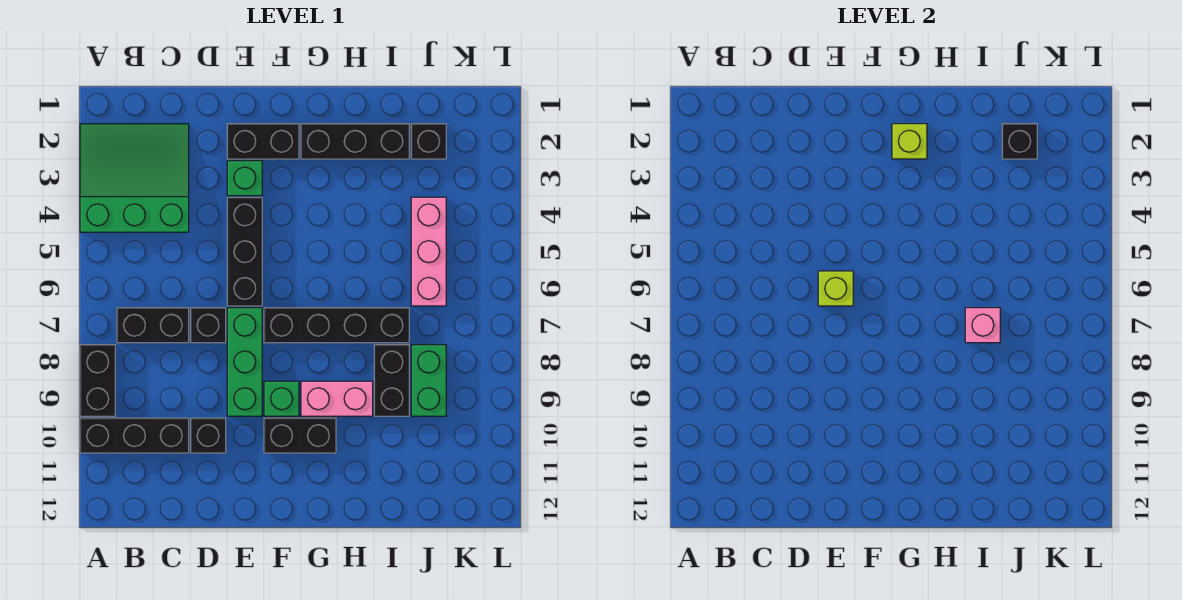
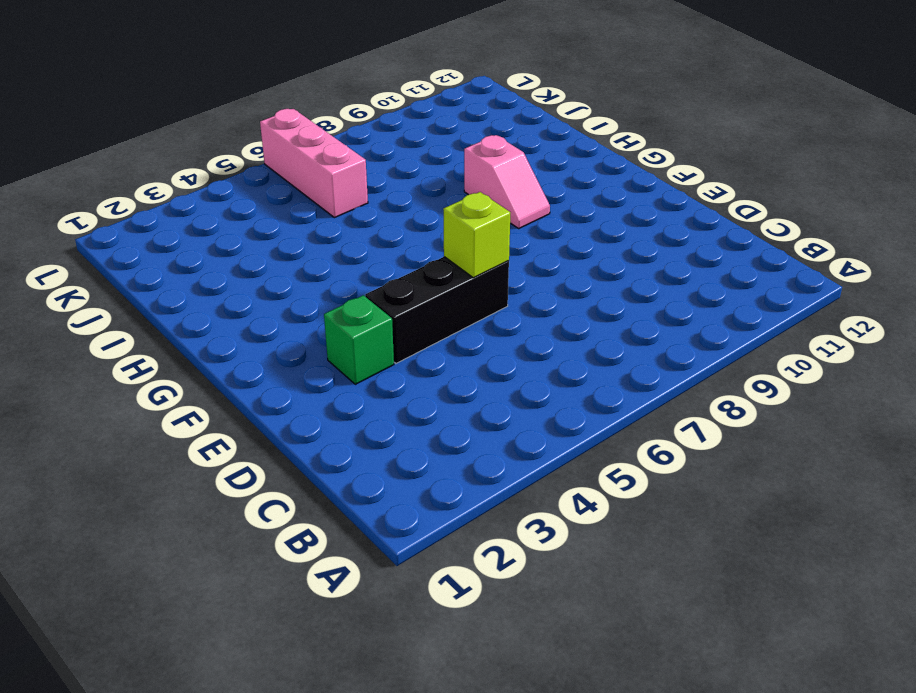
pink 1x2 slope [464,135,550,228] -> pink 1x2 brick [301,381,373,416]
pink 1x3 brick [260,109,368,218] -> pink 1x3 brick turned to [411,197,446,306]
none -> green 3x3 slope [80,124,189,232]
none -> black 1x2 brick [80,345,115,416]
none -> black 1x3 brick [80,418,189,453]

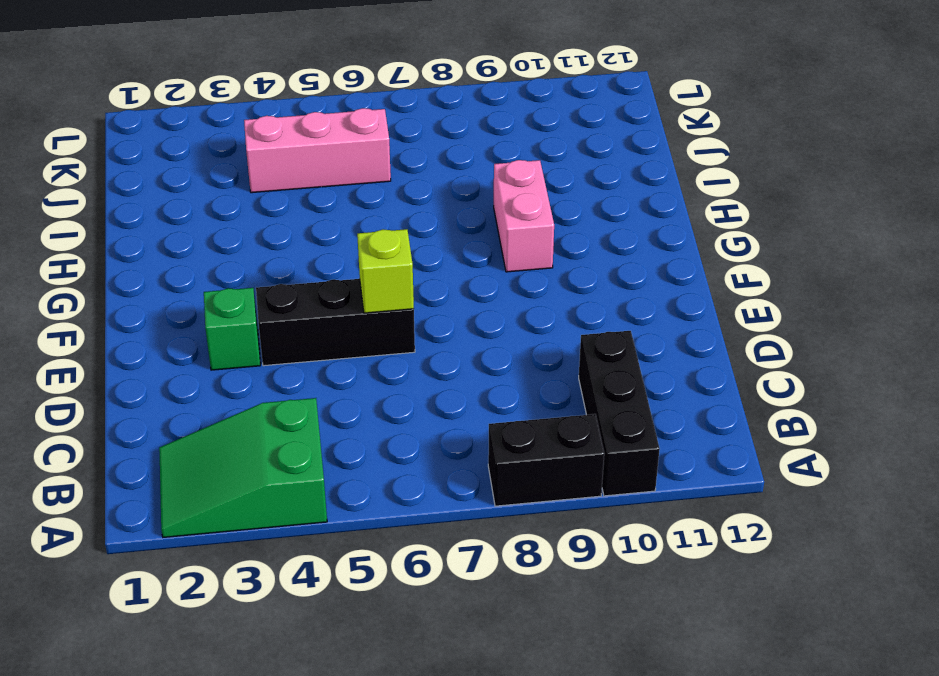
green 2x3 slope [159,398,327,537] -> green 3x3 slope [80,124,189,232]
none -> black 1x2 brick [117,308,189,343]
none -> black 1x1 brick [191,308,226,343]
none -> black 1x1 brick [191,418,226,453]

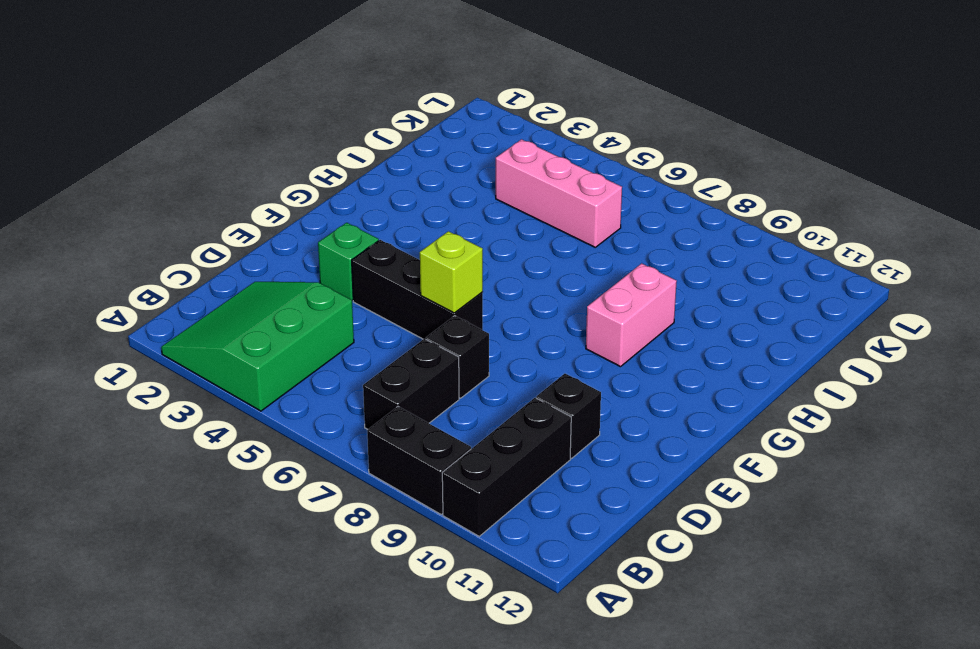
none -> black 1x2 brick [227,124,299,159]
none -> green 1x3 brick [227,308,262,416]
none -> black 1x4 brick [264,308,409,343]

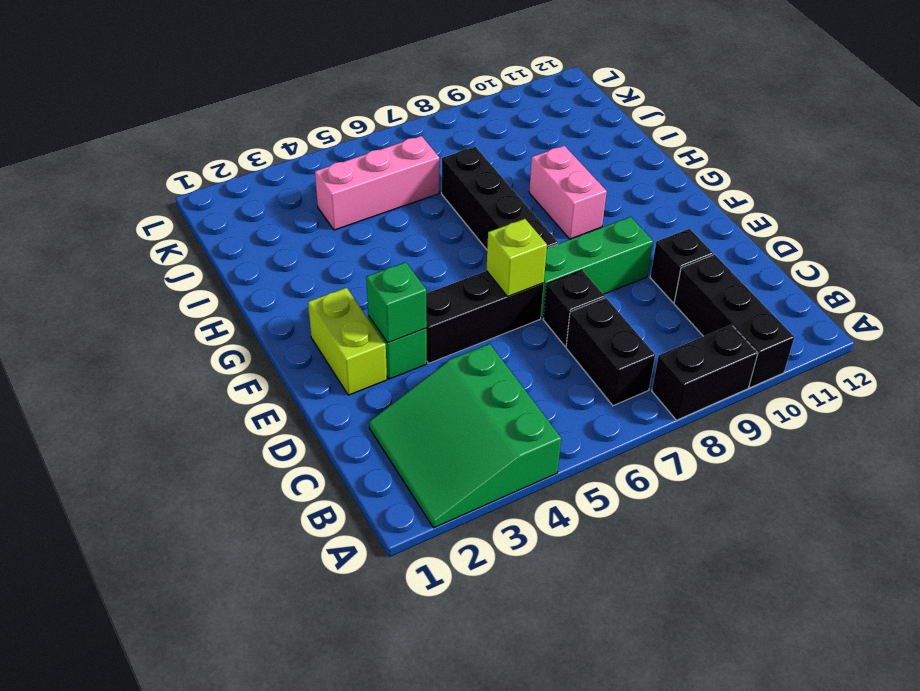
lime 1x2 brick [308,288,387,395] -> black 1x2 brick [227,124,299,159]
green 1x1 brick [366,262,427,343] -> green 1x1 brick moved to [264,381,299,416]
none -> black 1x2 brick [264,418,336,453]
none -> black 1x3 brick [301,124,409,159]
none -> black 1x2 brick [374,345,409,416]

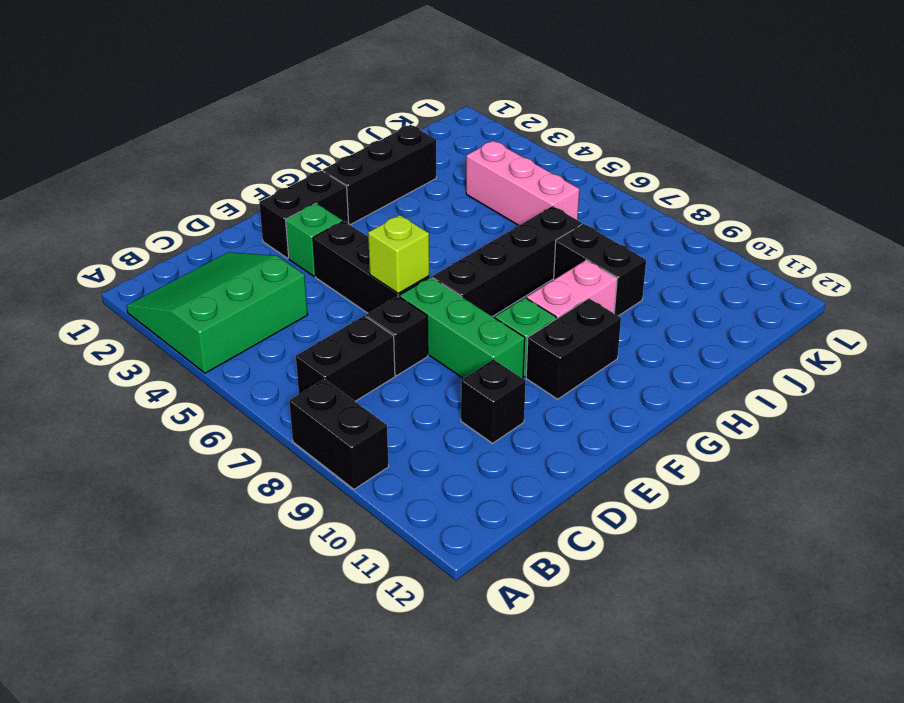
none -> black 1x3 brick [80,418,189,453]
none -> black 1x1 brick [411,124,446,159]
none -> green 1x2 brick [411,345,446,416]

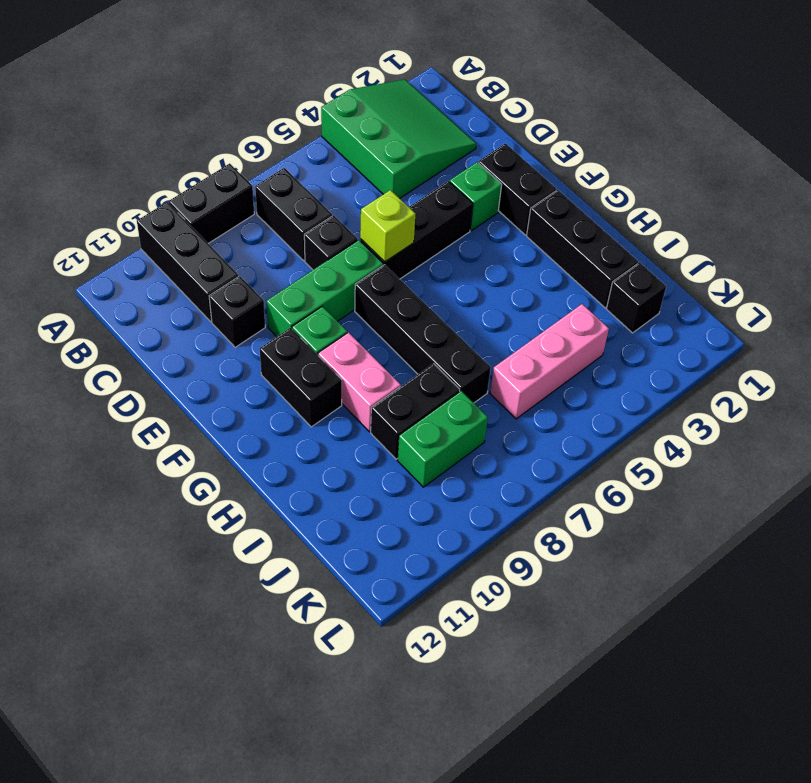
none -> lime 1x1 brick [892,124,927,159]
none -> pink 1x1 brick [965,308,1000,343]
none -> black 1x1 brick [1002,124,1037,159]

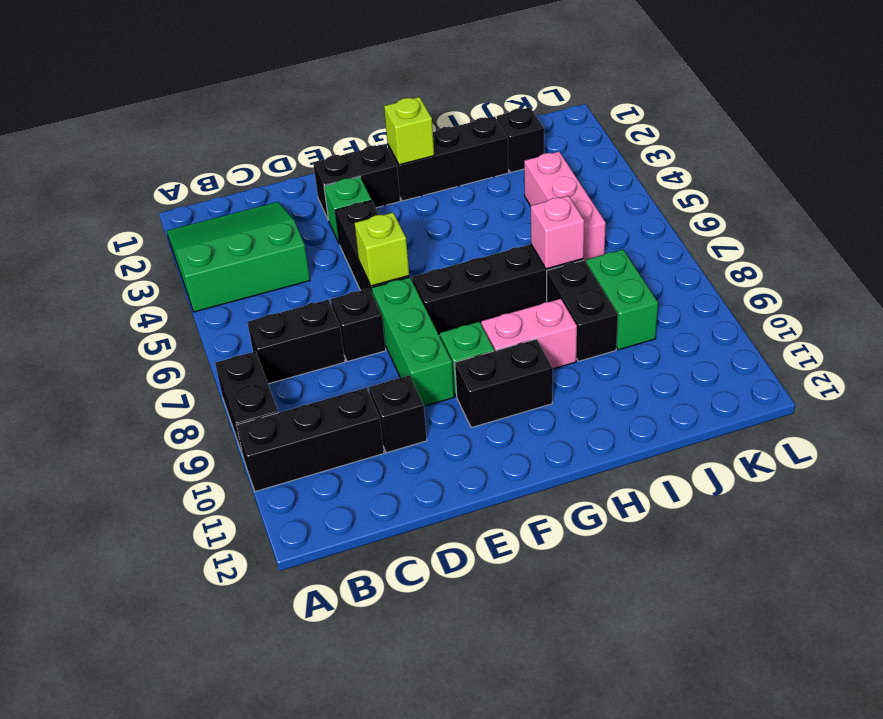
none -> black 1x1 brick [1002,124,1037,159]

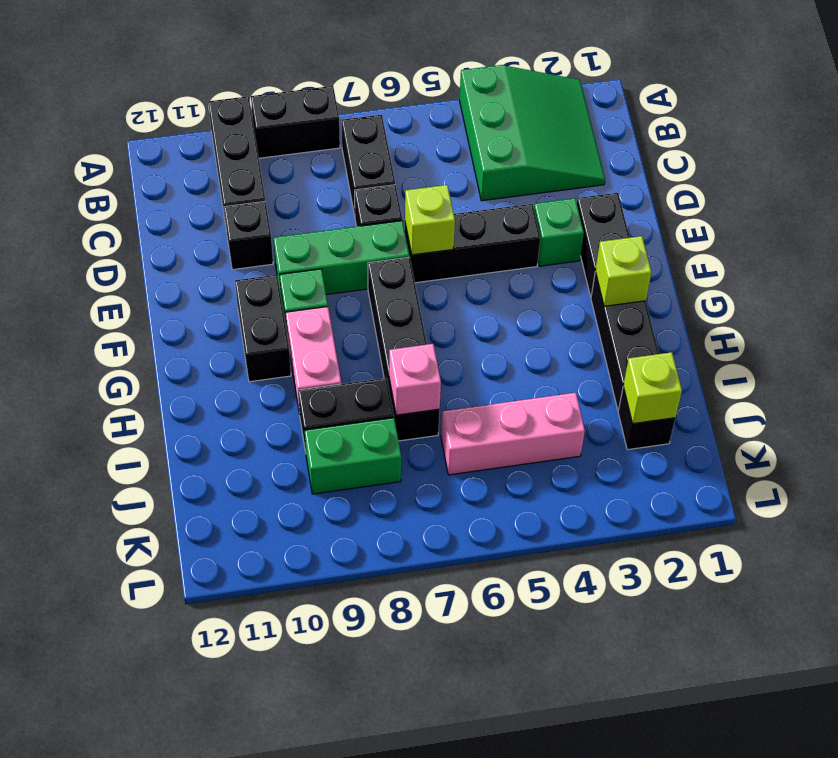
lime 1x1 brick [623,352,682,424] -> black 1x1 brick [1002,124,1037,159]

